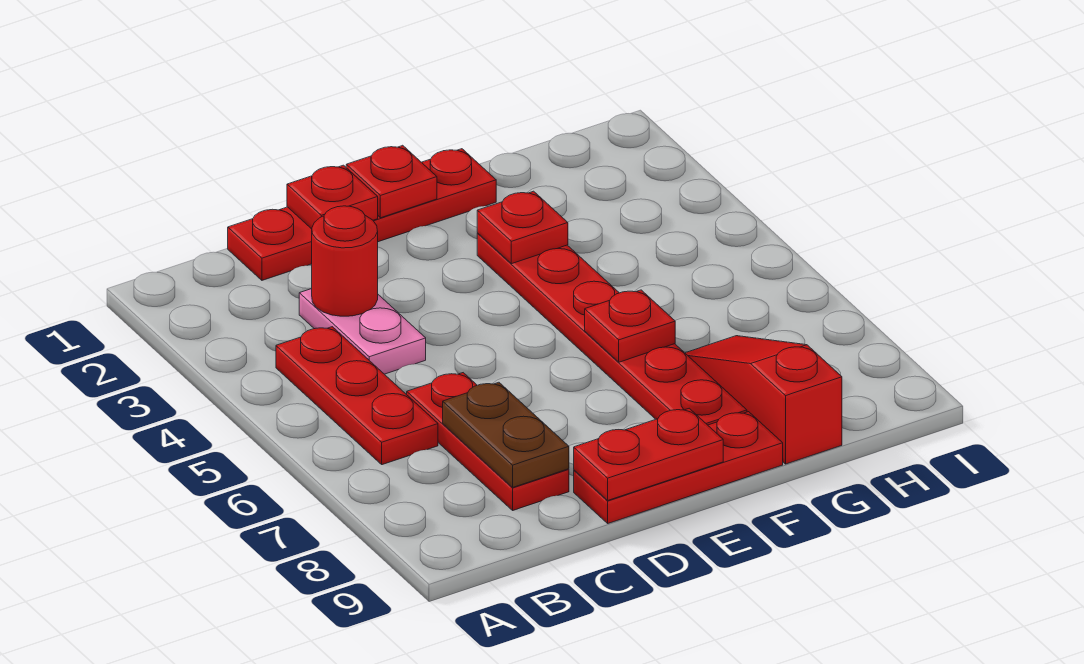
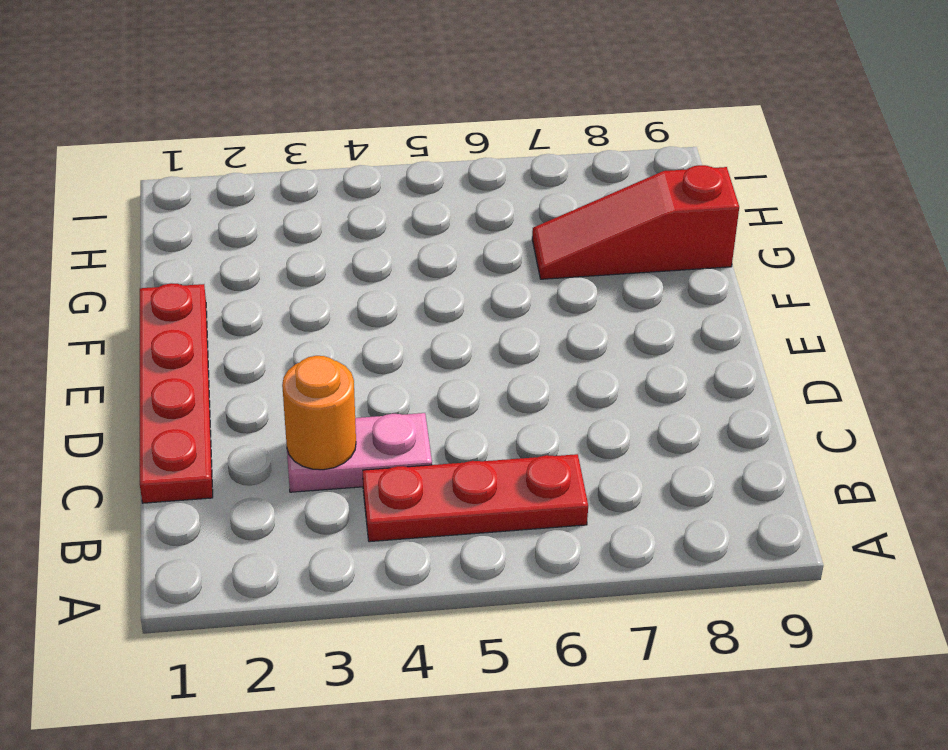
orange 1x1 round brick [282,356,356,470] -> red 1x1 round brick [311,206,378,316]
none -> red 1x3 plate [407,373,569,510]
none -> red 1x3 plate [574,412,783,523]
none -> red 1x6 plate [477,233,747,425]

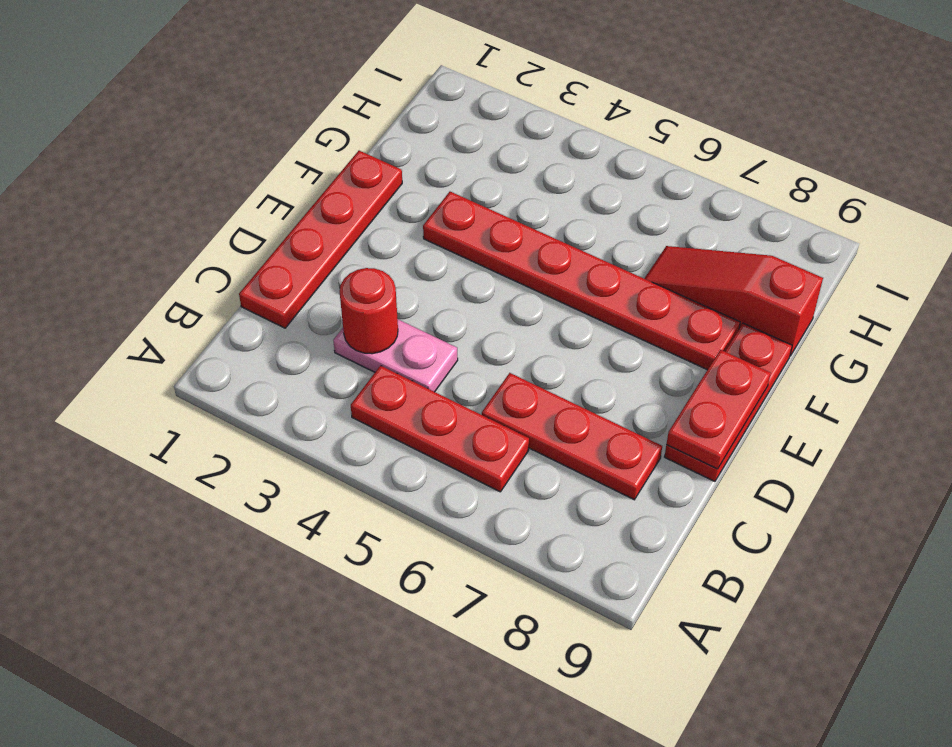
none -> brown 1x2 plate [443,382,569,487]
none -> red 1x1 plate [287,165,378,229]
none -> red 1x1 plate [346,145,437,218]

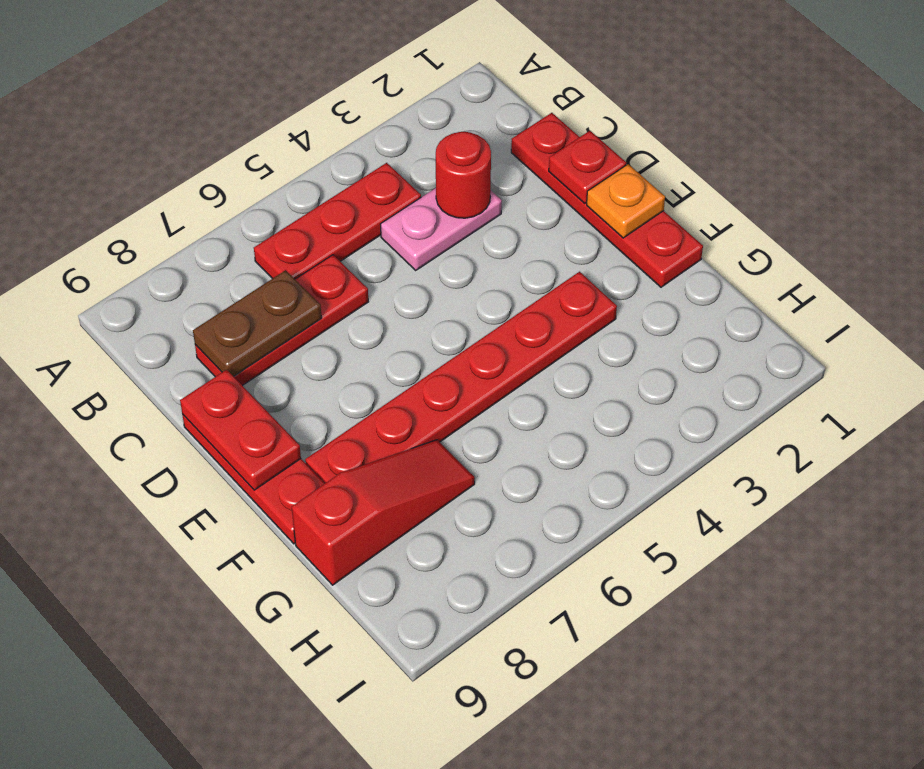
orange 1x1 plate [587,164,665,238] -> red 1x1 plate [346,145,437,218]
none -> red 1x1 plate [477,191,568,264]
none -> red 1x1 plate [585,290,675,362]

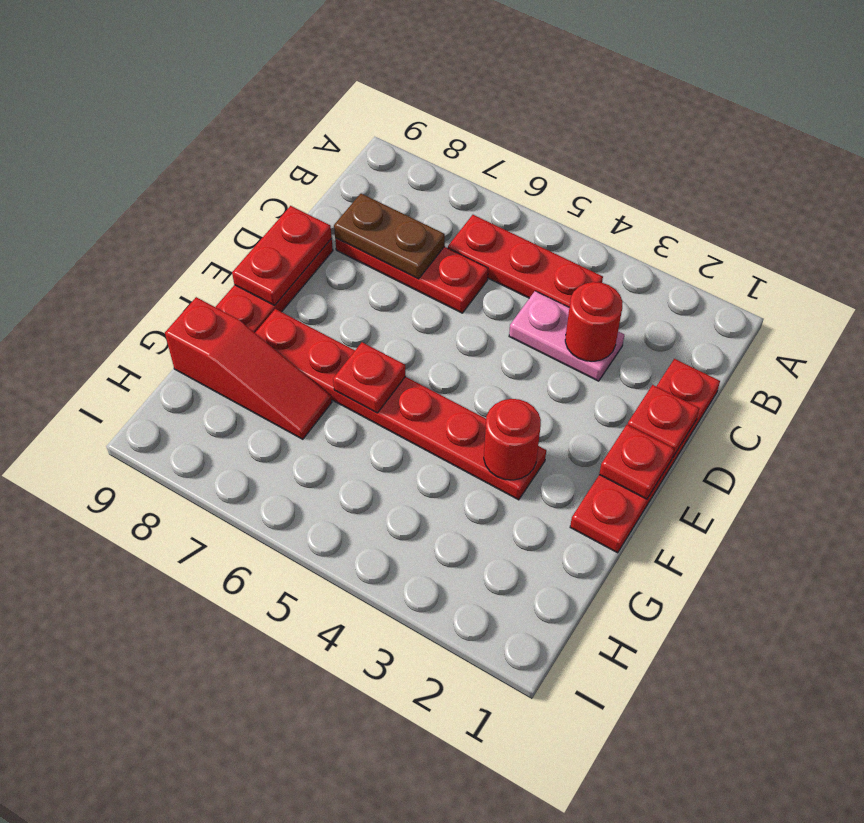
red 1x1 round brick [484,399,541,480] -> red 1x1 plate [477,191,568,264]

